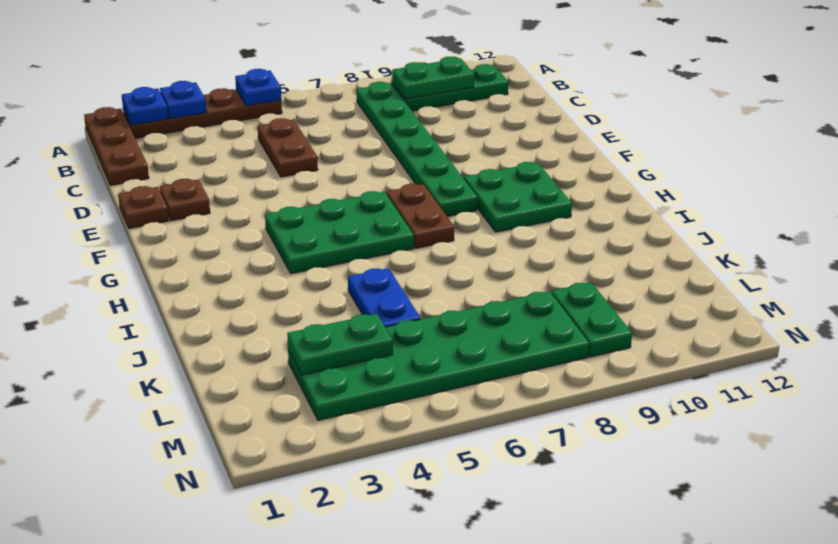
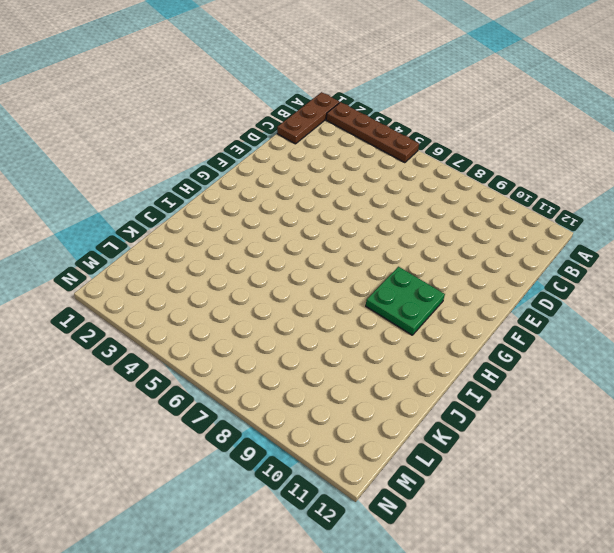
none -> green 1x6 plate [357,82,478,217]
none -> green 1x3 plate [392,64,509,111]
none -> brown 1x2 plate [258,118,318,177]

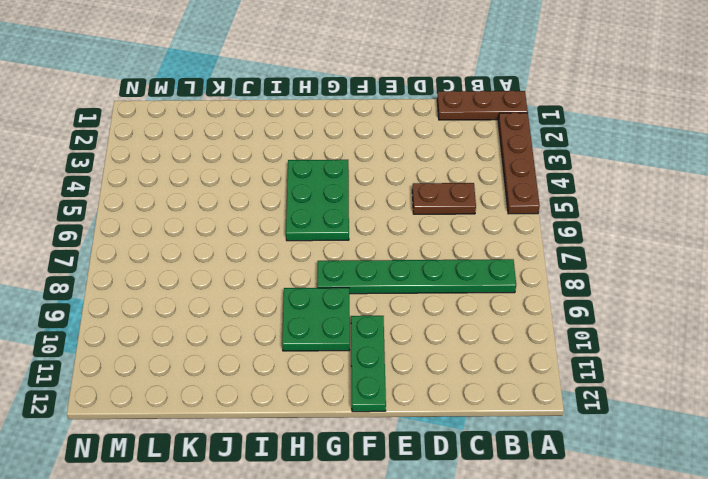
green 1x3 plate [351,316,386,412] -> green 1x3 plate moved to [392,64,509,111]
none -> brown 1x1 plate [118,186,169,228]
none -> brown 1x1 plate [160,179,210,221]
none -> brown 1x2 plate [386,184,455,248]

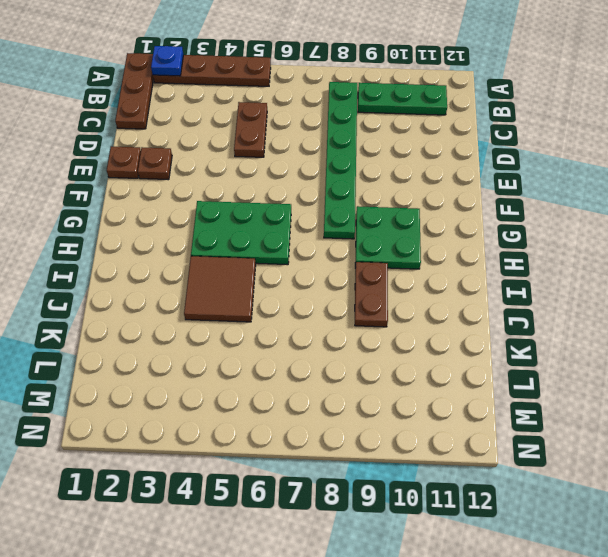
brown 2x2 tile [184,256,256,322] -> blue 1x2 plate [348,268,421,327]
brown 1x2 plate [355,262,388,327] -> brown 1x2 plate moved to [386,184,455,248]
none -> green 2x6 plate [288,291,590,420]
none -> green 1x2 plate [552,282,632,357]
none -> blue 1x1 plate [160,81,206,119]

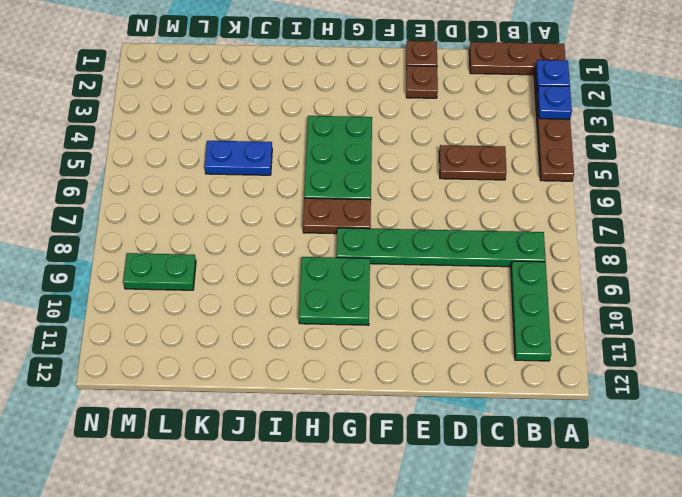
none -> green 2x6 plate [288,291,590,420]
none -> blue 1x1 plate [235,69,281,106]
none -> green 1x2 plate [392,56,475,99]

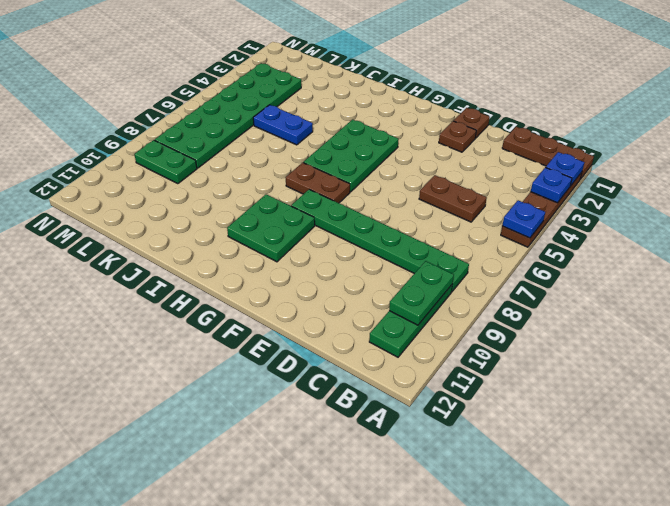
none -> green 1x2 plate [287,314,393,375]

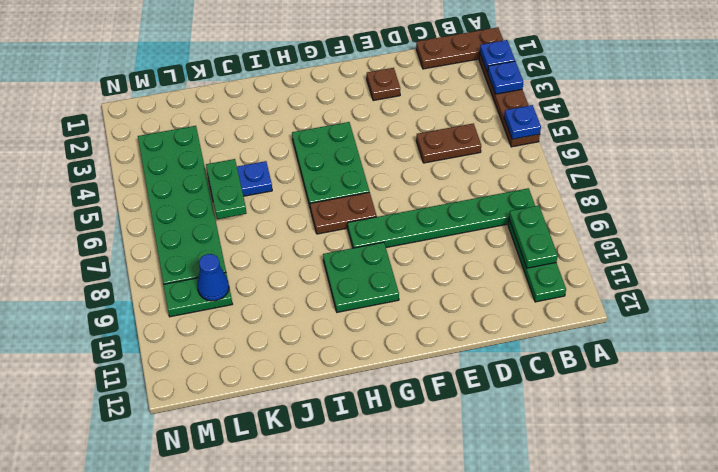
green 1x2 plate [206,159,246,219] -> green 1x2 plate moved to [287,314,393,375]
blue 1x1 cone [197,254,229,301] -> none
none -> brown 1x1 plate [118,186,169,228]

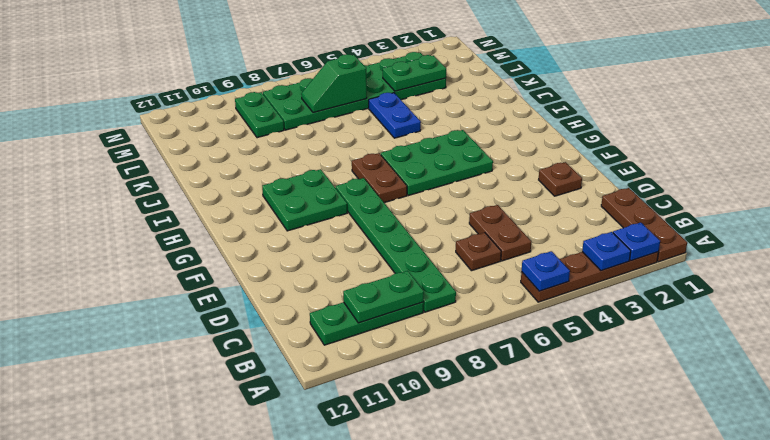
brown 1x1 plate [456,233,501,271] -> brown 1x1 plate moved to [118,186,169,228]
green 1x2 slope [301,54,367,113] -> none

